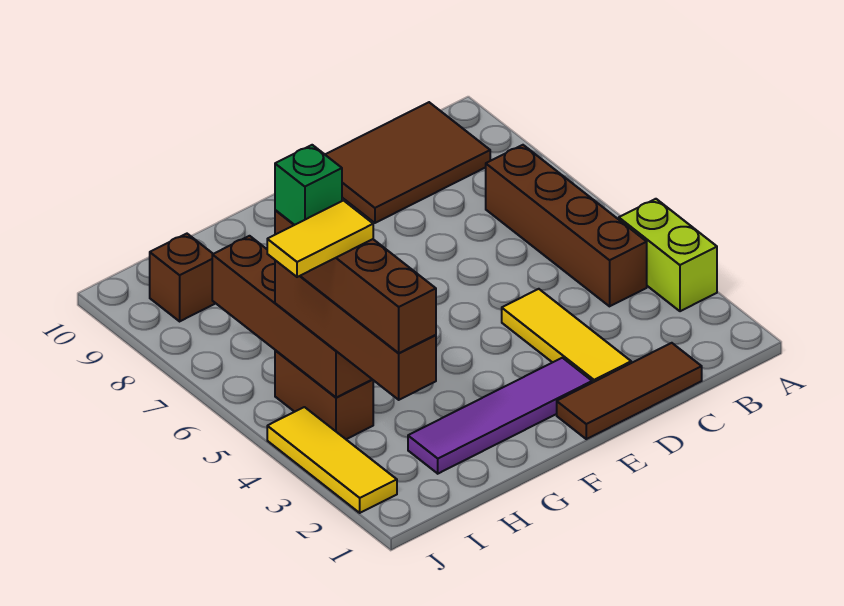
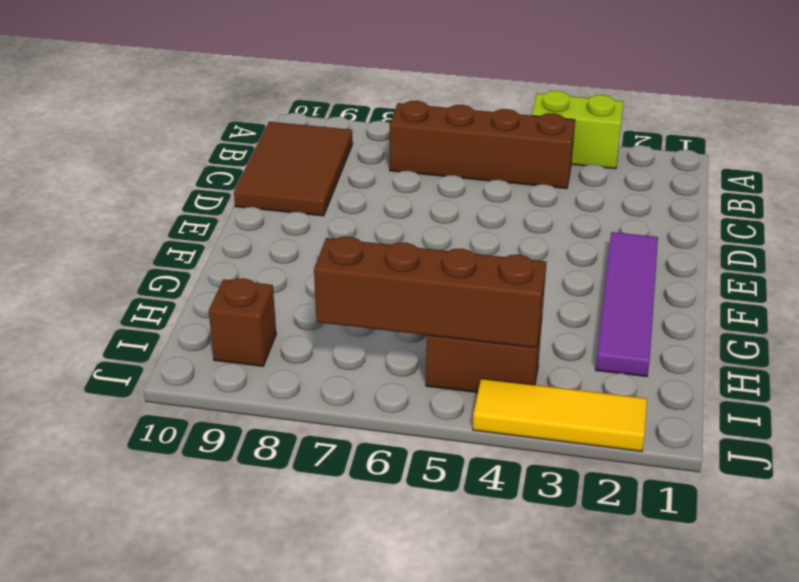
none -> brown 1x3 tile [557,343,702,439]
none -> yellow 1x3 tile [502,289,631,383]
none -> brown 1x4 brick [275,260,436,400]

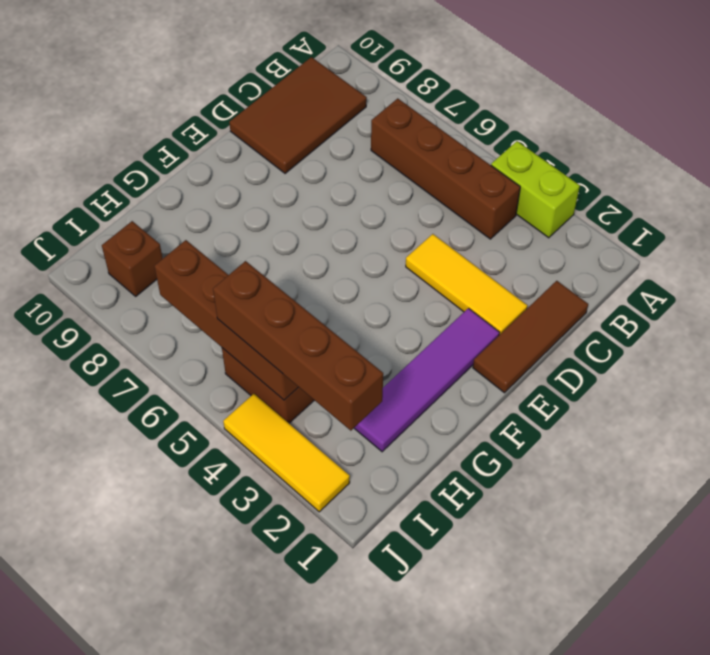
none -> brown 1x4 brick [275,210,436,353]
none -> yellow 1x2 tile [267,201,373,277]
none -> green 1x1 brick [275,145,342,225]

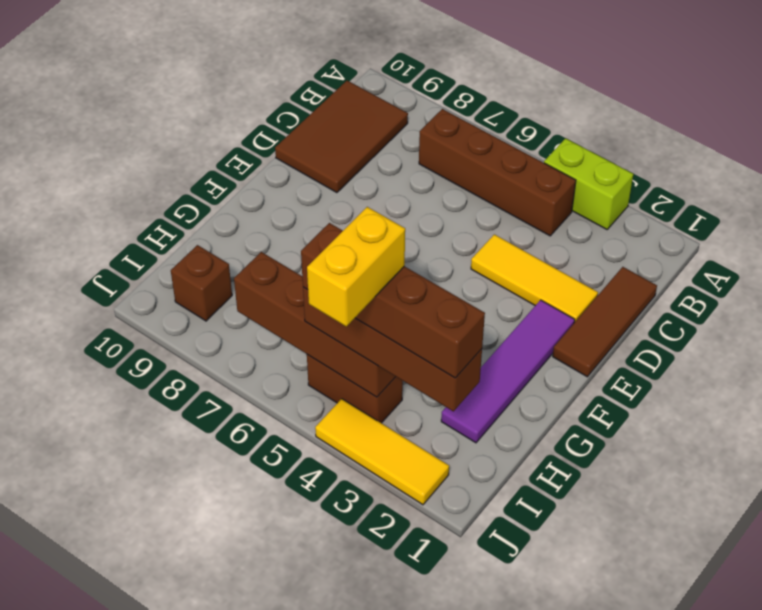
yellow 1x2 brick [307,207,405,326] -> yellow 1x2 tile [267,201,373,277]
none -> green 1x1 brick [275,145,342,225]

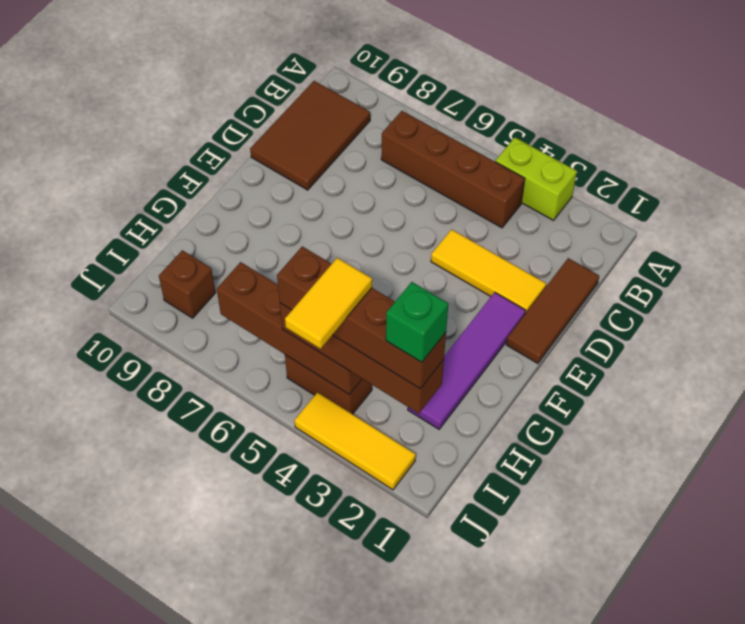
green 1x1 brick [386,282,448,362] -> green 1x1 brick moved to [275,145,342,225]

